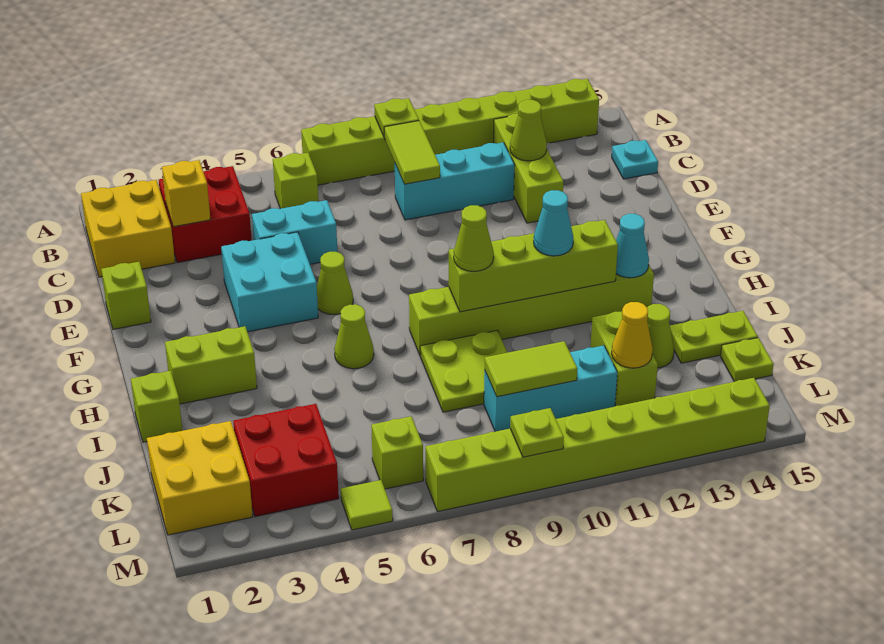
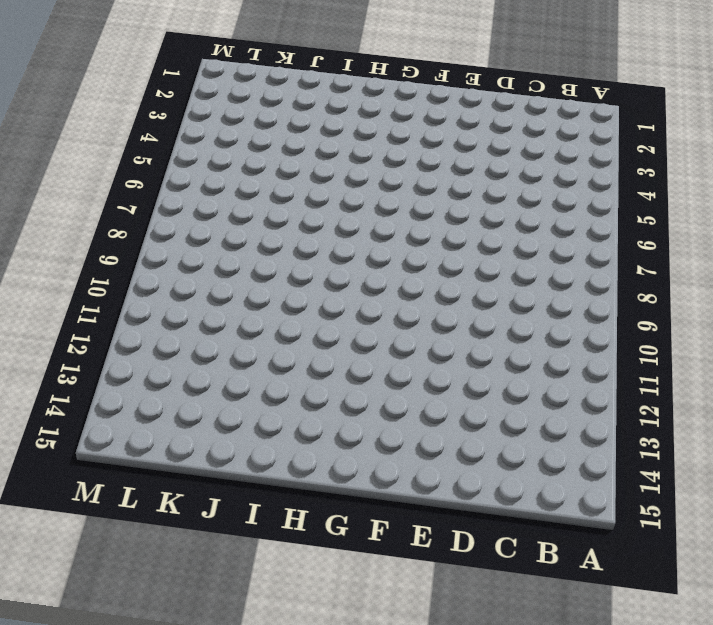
none -> lime 1x8 brick [301,79,599,185]
none -> yellow 2x2 brick [81,180,175,277]
none -> red 2x2 brick [159,166,252,263]
none -> lime 1x1 brick [273,153,318,209]

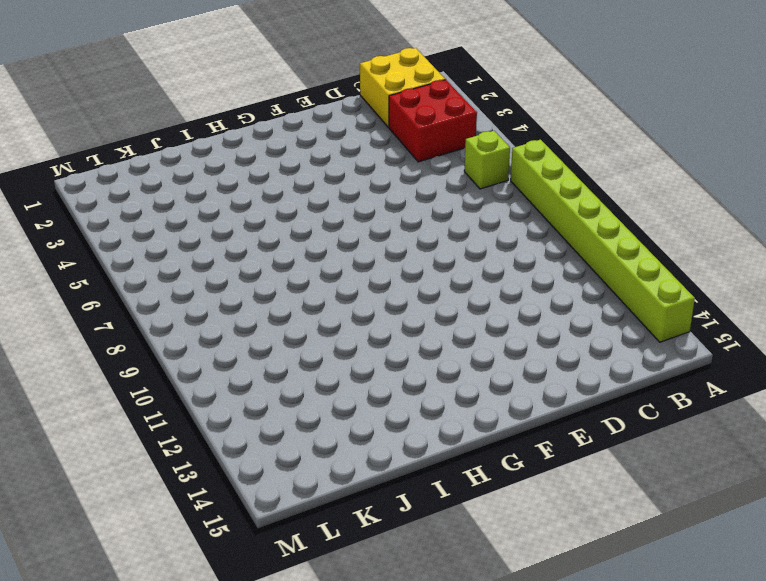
none -> lime 1x3 brick [494,114,564,223]
none -> cyan 1x3 brick [395,142,515,220]
none -> cyan 1x1 plate [612,140,658,179]
none -> cyan 1x2 brick [252,200,337,264]

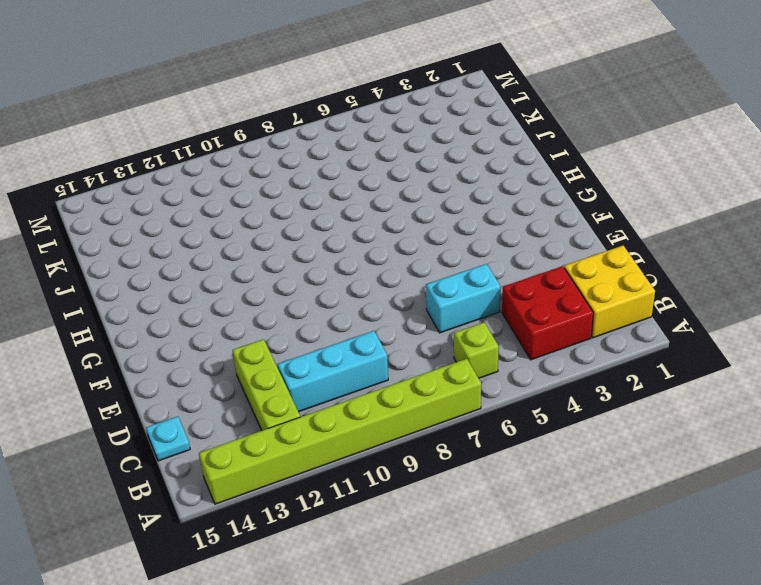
none -> lime 1x1 brick [101,262,151,329]
none -> cyan 2x2 brick [221,232,318,332]
none -> lime 1x1 cone [317,252,353,314]
none -> lime 1x2 brick [165,326,257,404]

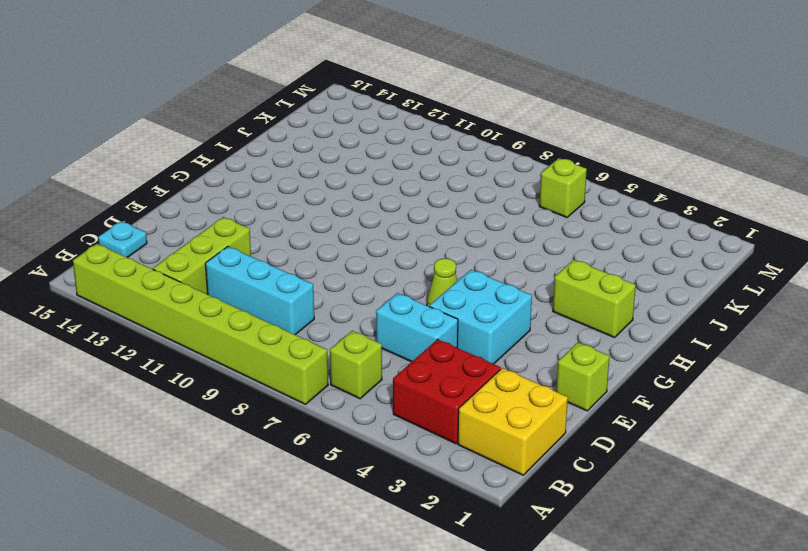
none -> lime 1x1 cone [334,304,374,369]
none -> lime 1x6 brick [409,266,654,356]
none -> lime 1x1 brick [131,371,183,442]
none -> lime 2x2 plate [420,330,508,412]

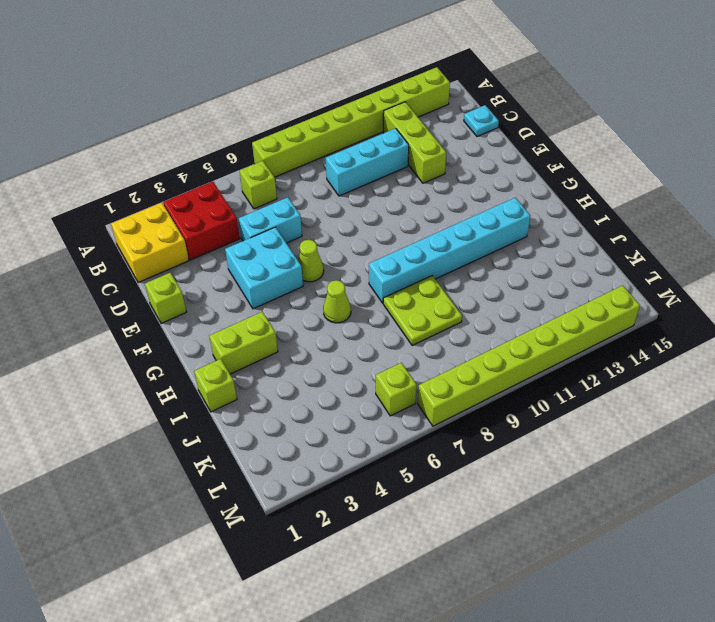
cyan 1x6 brick [369,198,530,303] -> lime 1x6 brick [409,266,654,356]
none -> lime 1x2 brick [590,311,658,406]
none -> lime 1x1 cone [647,304,674,368]
none -> lime 1x2 plate [670,311,758,363]
none -> yellow 2x2 brick [147,421,253,535]

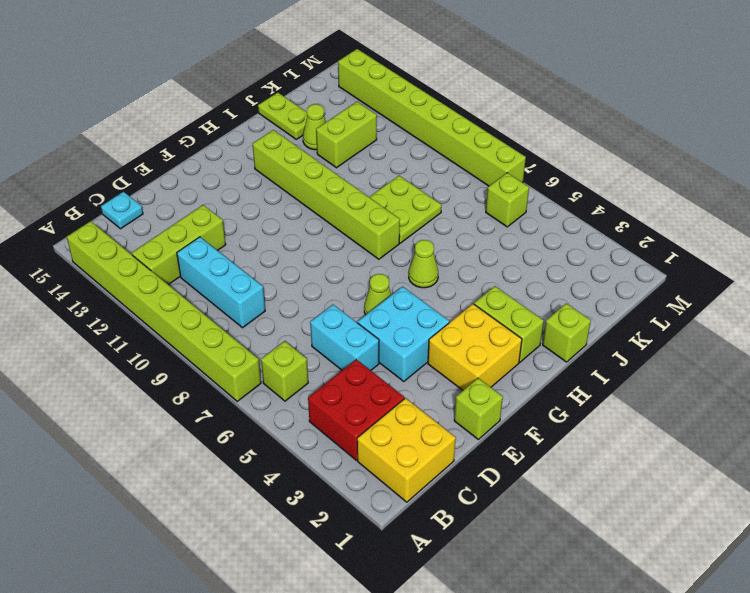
yellow 2x2 brick [428,304,522,390] -> yellow 2x2 brick moved to [147,421,253,535]
none -> red 2x2 brick [233,404,339,517]
none -> cyan 1x3 brick [484,345,617,432]
none -> lime 1x1 plate [721,338,774,382]
none -> lime 1x1 tile [341,480,393,530]

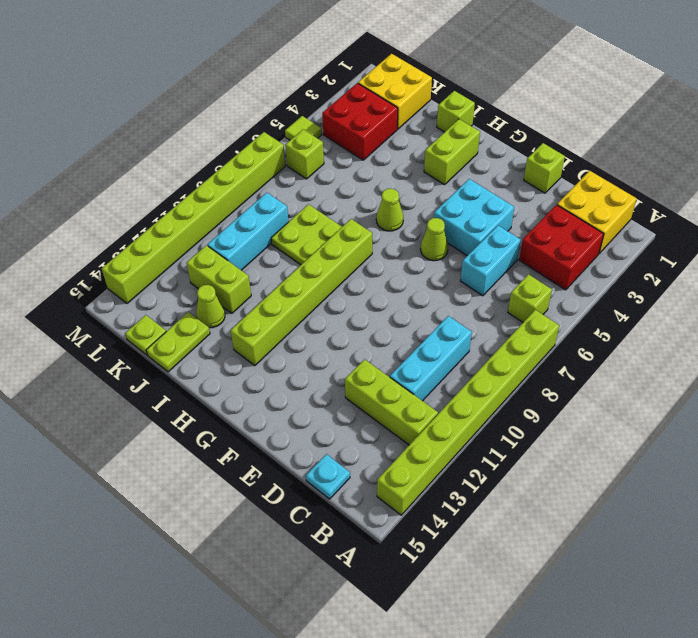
none -> lime 1x1 plate [374,98,419,136]
none -> lime 1x2 tile [384,121,440,184]
none -> yellow 1x1 brick [162,160,210,227]
none -> lime 1x1 cone [510,100,547,161]

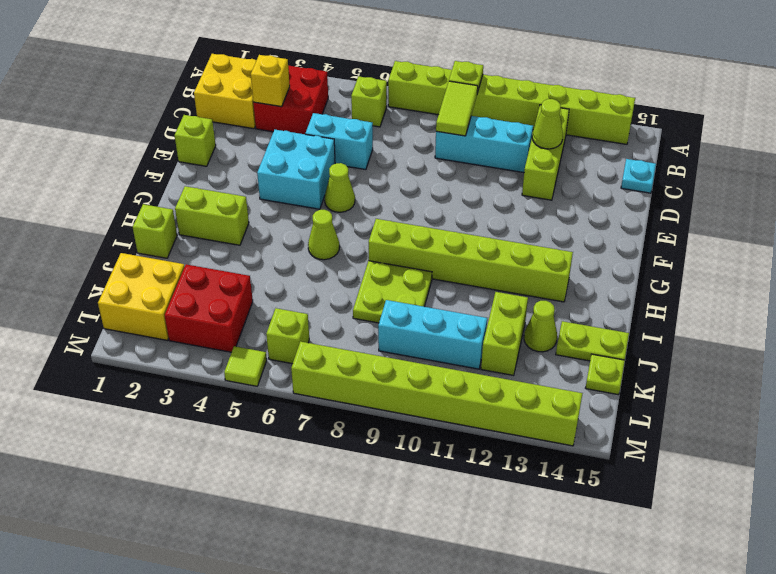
none -> lime 1x4 brick [449,220,618,312]
none -> cyan 1x1 cone [616,214,649,278]
none -> lime 1x2 tile [485,341,578,397]
none -> yellow 1x1 cone [612,302,653,368]

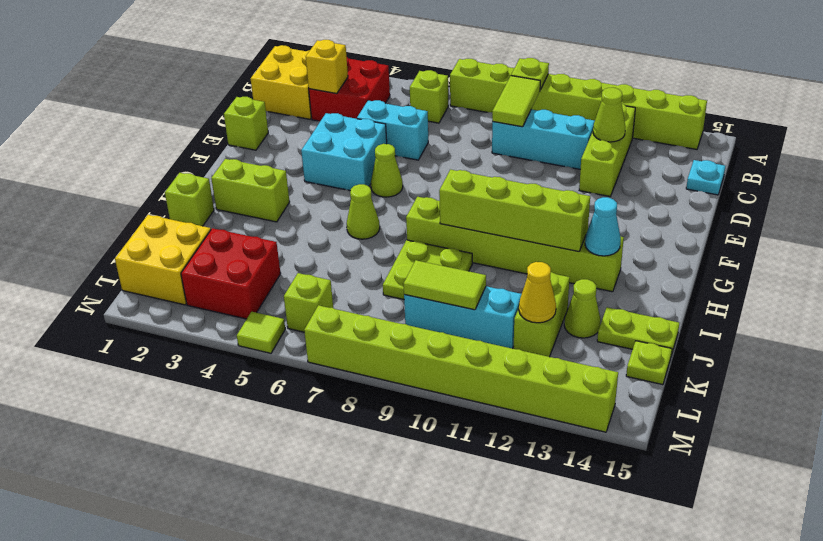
none -> lime 1x1 plate [510,408,564,457]
none -> lime 1x1 cone [454,205,494,271]
none -> cyan 1x1 cone [534,190,573,256]

